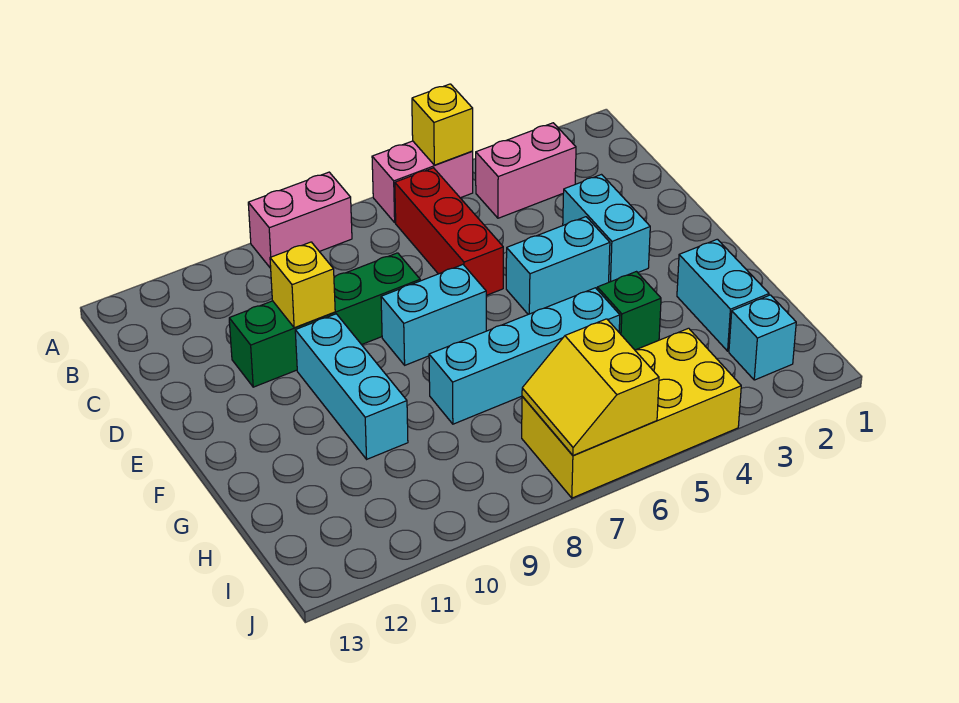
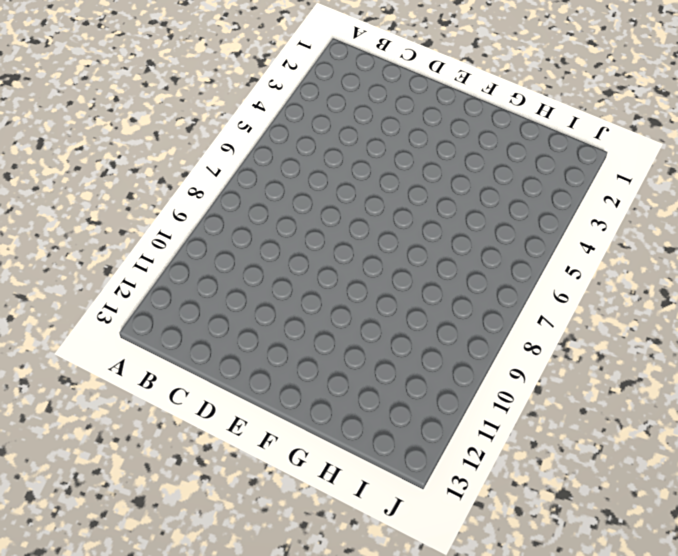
none -> pink 1x2 brick [372,141,473,223]
none -> pink 1x2 brick [248,172,352,268]
none -> pink 1x2 brick [476,123,576,218]

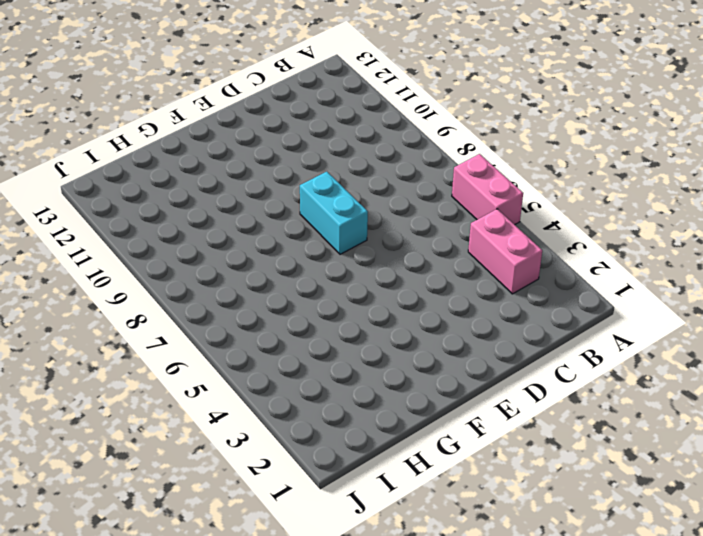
none -> pink 1x2 brick [248,172,352,268]
none -> red 1x3 brick [395,168,503,295]
none -> cyan 1x2 brick [563,175,650,282]

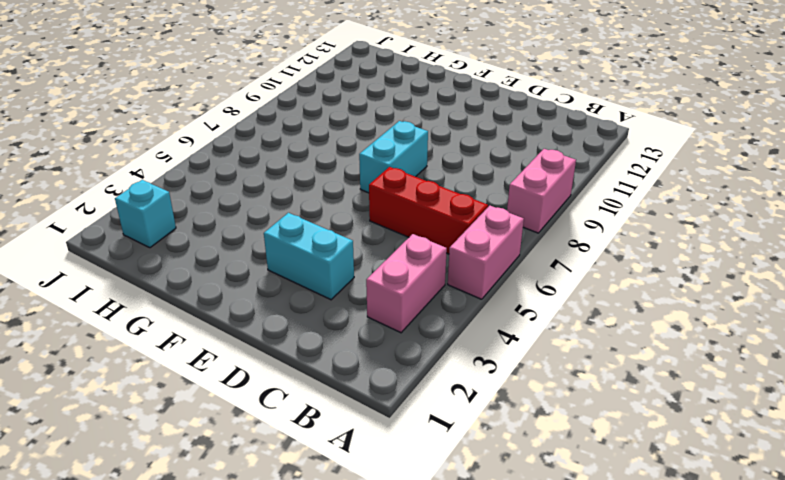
none -> green 1x4 brick [229,253,420,387]
none -> cyan 1x2 brick [506,217,610,314]
none -> cyan 1x3 brick [295,314,408,459]

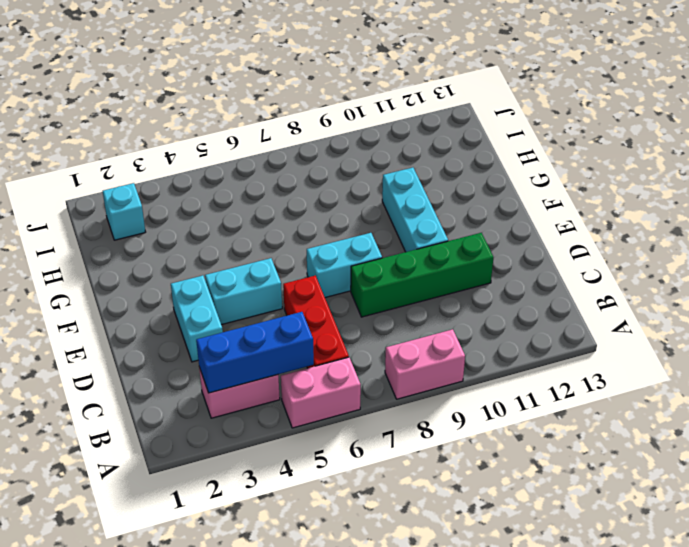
blue 1x3 brick [196,312,314,393] -> none
none -> cyan 1x2 brick [677,239,769,351]
none -> green 1x1 brick [597,272,661,350]
none -> cyan 1x4 brick [429,288,620,424]

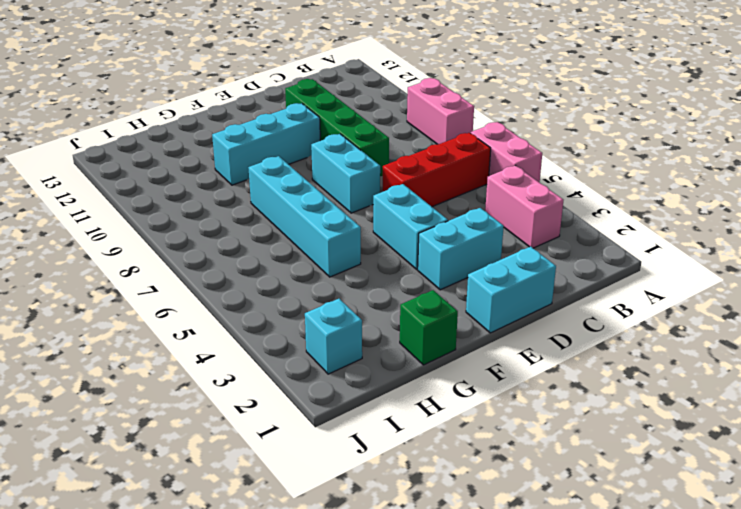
cyan 1x2 brick [466,247,556,333] -> cyan 1x2 brick moved to [677,239,769,351]
green 1x1 brick [400,290,458,365] -> green 1x1 brick moved to [597,272,661,350]
none -> yellow 2x4 brick [522,328,741,498]
none -> yellow 1x1 brick [412,84,473,165]
none -> yellow 1x1 brick [270,242,335,328]

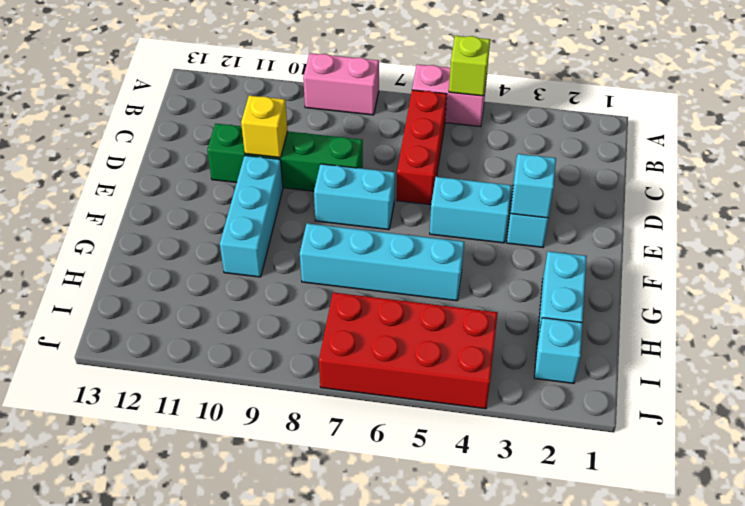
lime 1x1 brick [449,36,490,96] -> yellow 1x1 brick [412,84,473,165]
cyan 1x1 brick [510,154,556,218] -> none
red 2x4 brick [319,292,498,409] -> yellow 2x4 brick [522,328,741,498]
none -> pink 1x2 brick [476,123,576,218]
none -> green 1x1 brick [597,272,661,350]
none -> yellow 2x2 slope [522,319,659,455]

